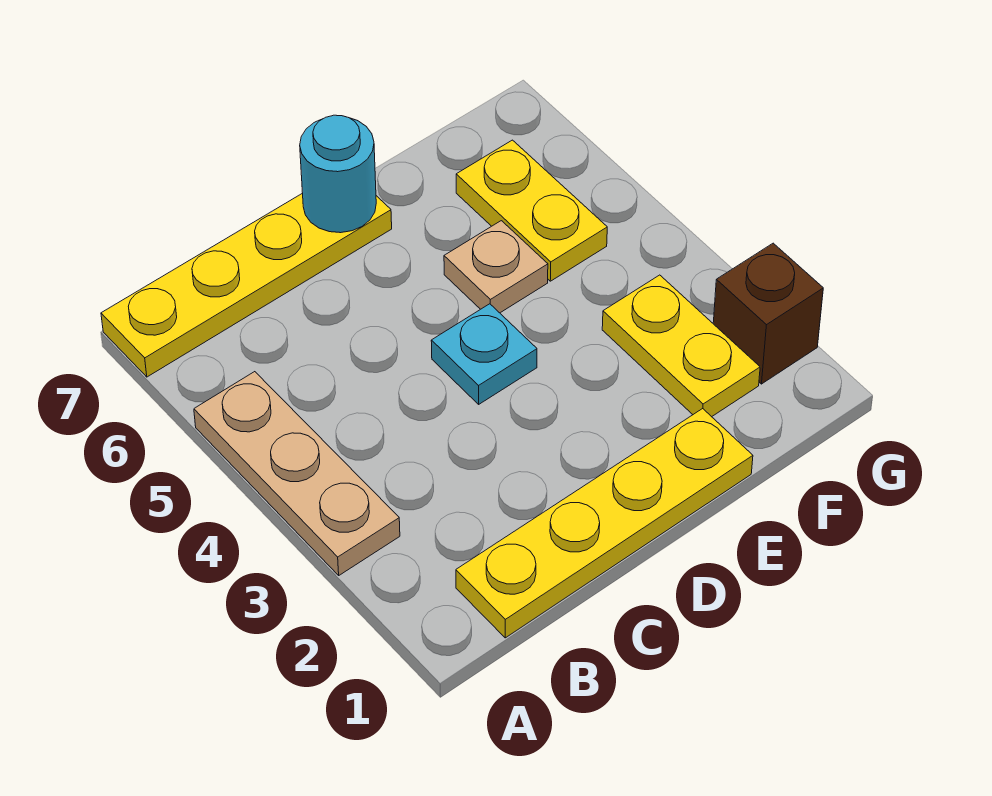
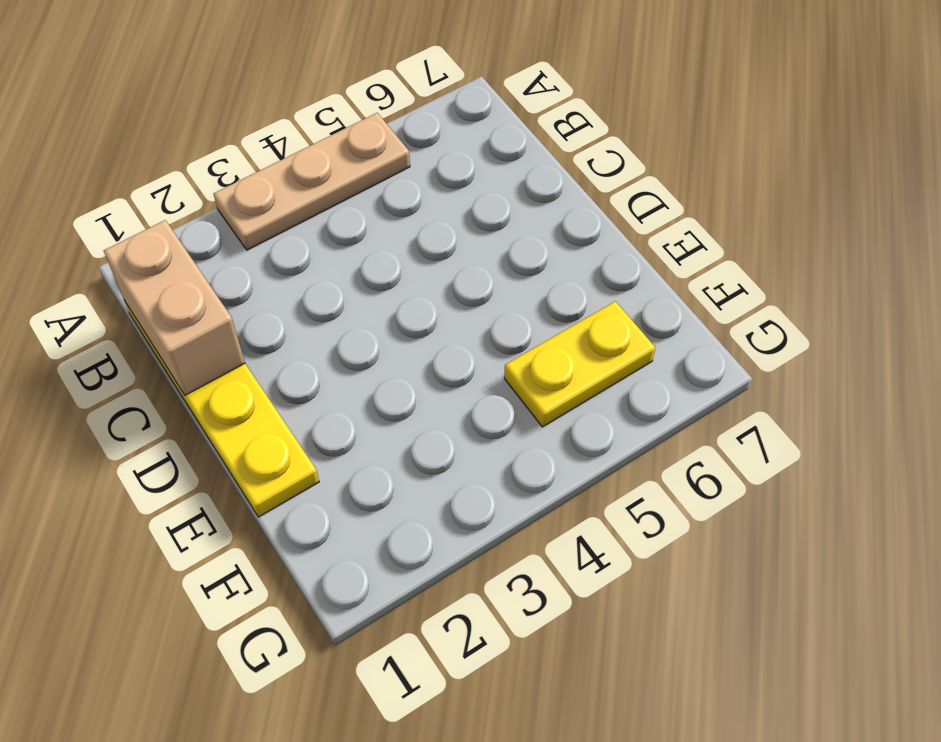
tan 1x2 brick [104,220,245,395] -> none
none -> yellow 1x4 plate [101,193,392,377]
none -> cyan 1x1 plate [431,304,537,404]

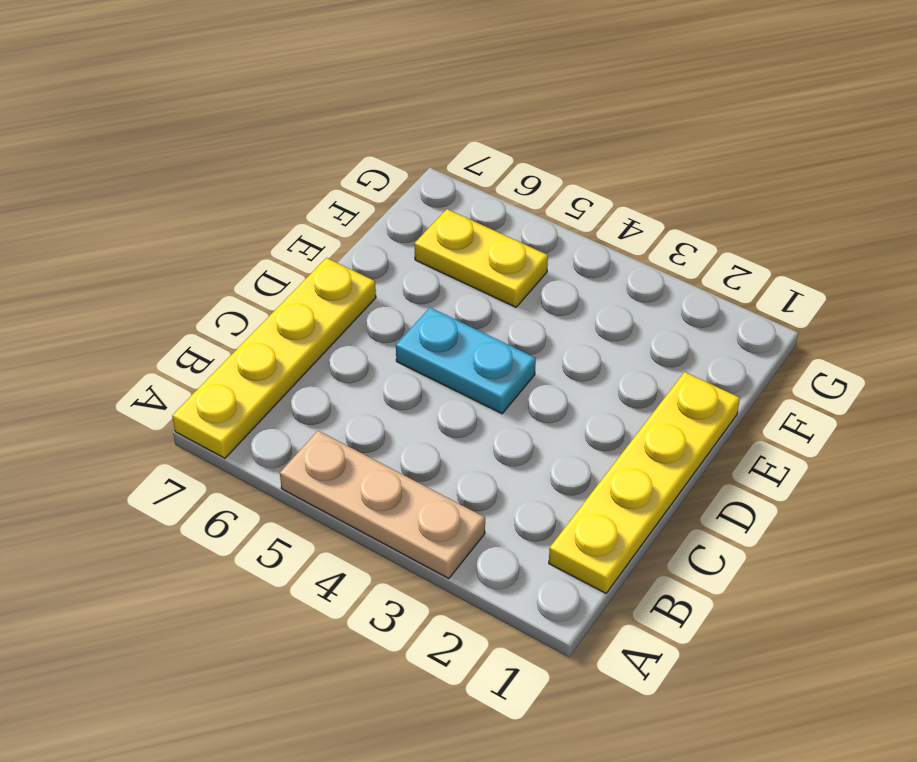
cyan 1x2 plate [396,307,536,414] -> cyan 1x1 plate [431,304,537,404]
none -> tan 1x1 plate [444,221,548,313]
none -> yellow 1x2 plate [602,275,760,417]

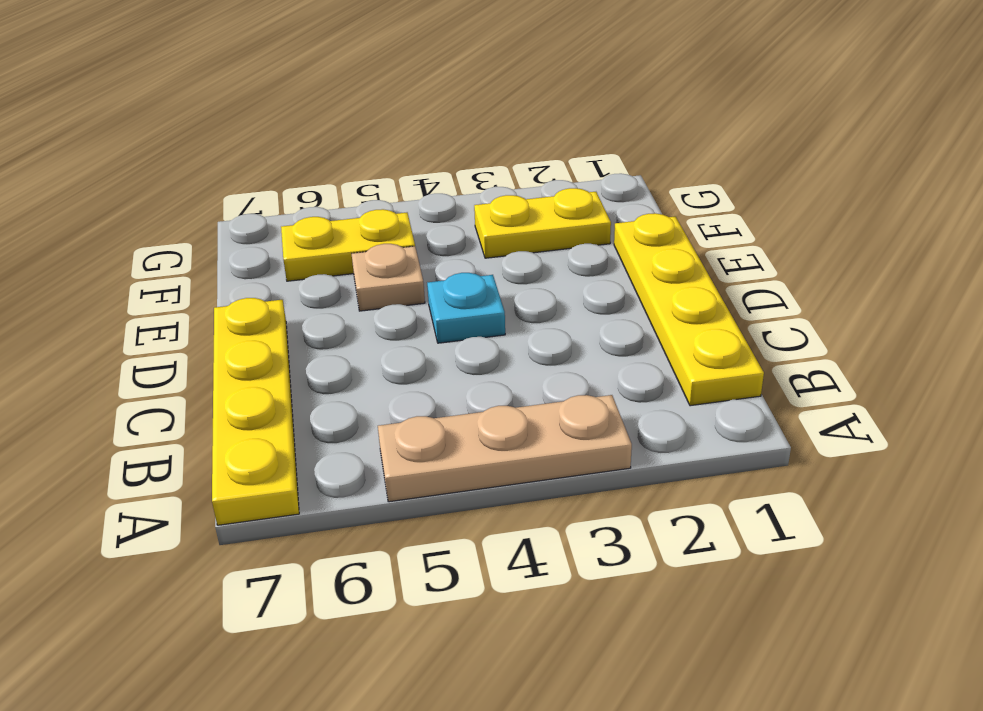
none -> brown 1x1 brick [713,243,823,384]
none -> cyan 1x1 round brick [300,115,376,233]

